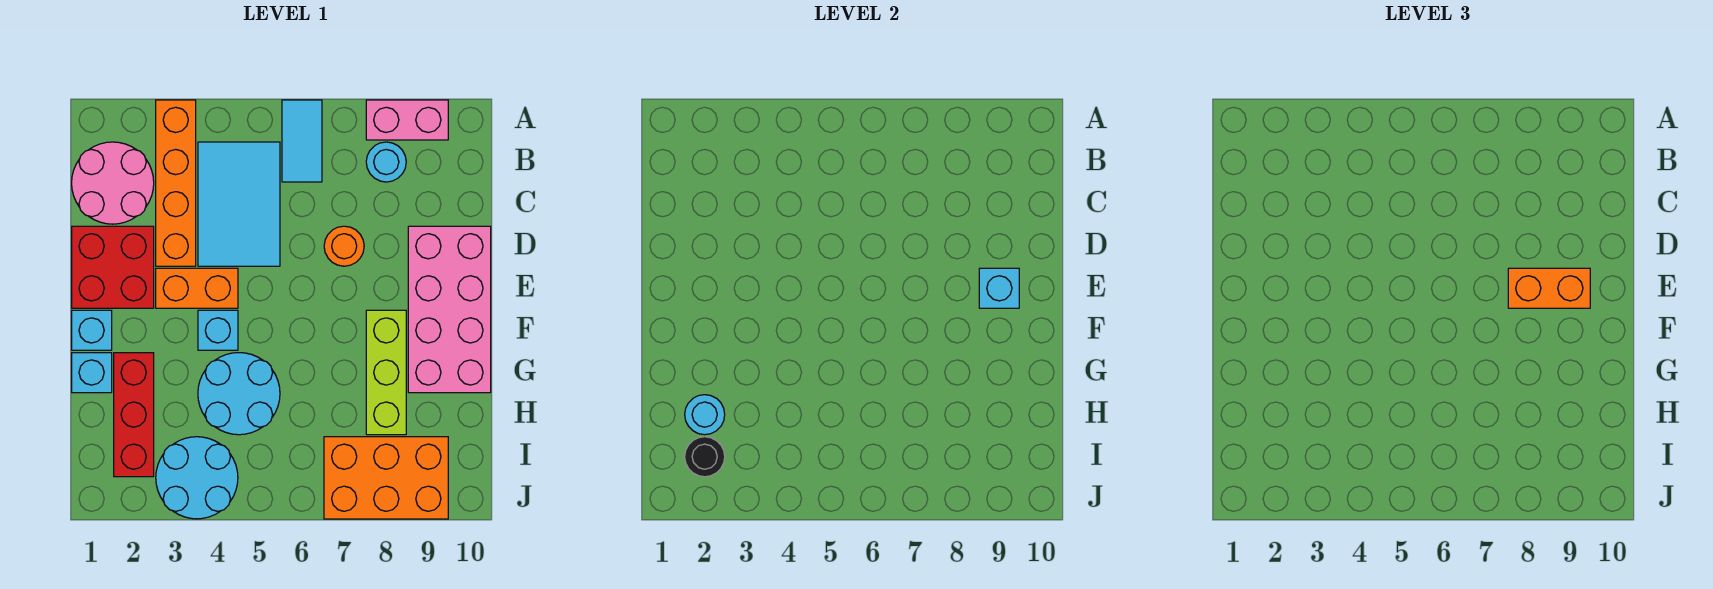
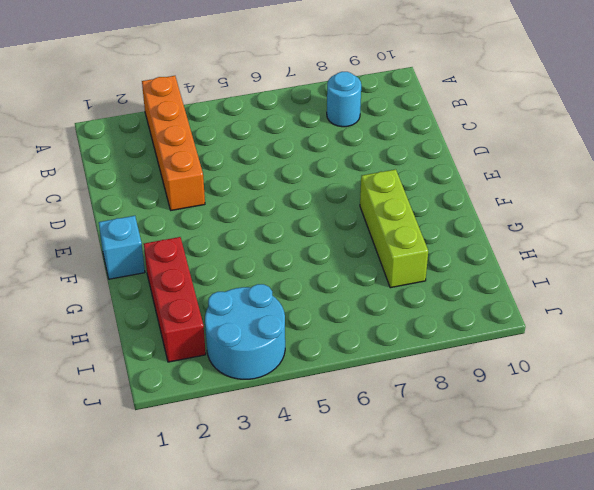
none -> cyan 1x2 tile [282,100,322,182]
none -> pink 1x2 brick [366,100,448,140]
none -> pink 2x2 round brick [72,142,154,224]

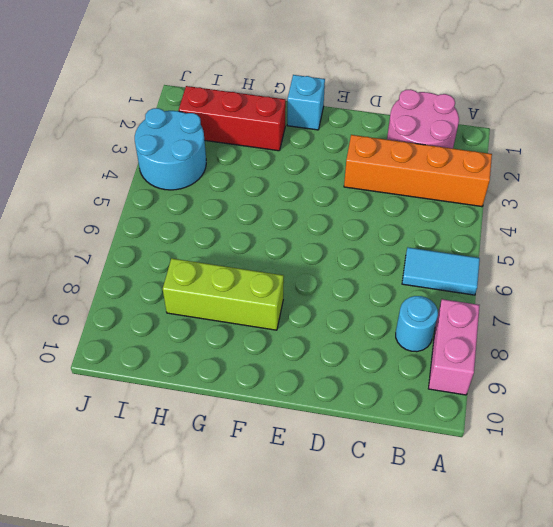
none -> cyan 2x3 tile [198,142,280,266]
none -> red 2x2 brick [72,226,154,308]
none -> orange 1x1 round brick [324,226,364,266]

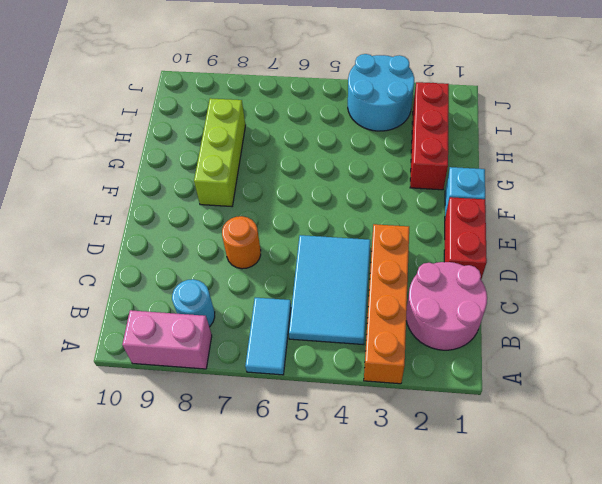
red 1x2 brick [444,197,487,279] -> red 2x2 brick [72,226,154,308]
none -> pink 2x4 brick [408,226,491,393]
none -> orange 1x2 brick [156,268,238,308]
none -> cyan 1x1 brick [198,310,238,350]

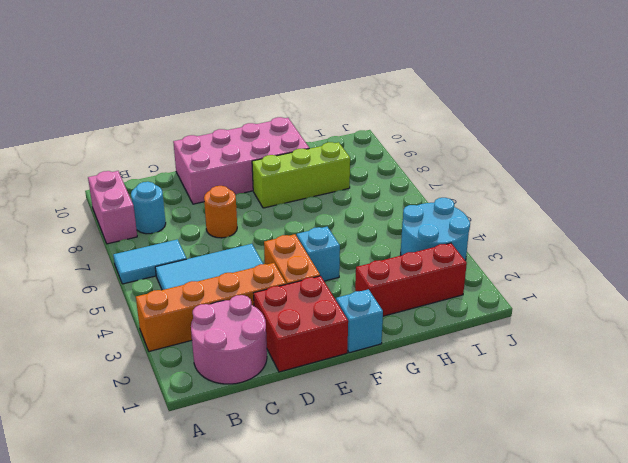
none -> cyan 1x1 brick [72,353,112,393]
none -> cyan 2x2 round brick [198,353,280,435]
none -> orange 2x3 brick [324,437,448,519]

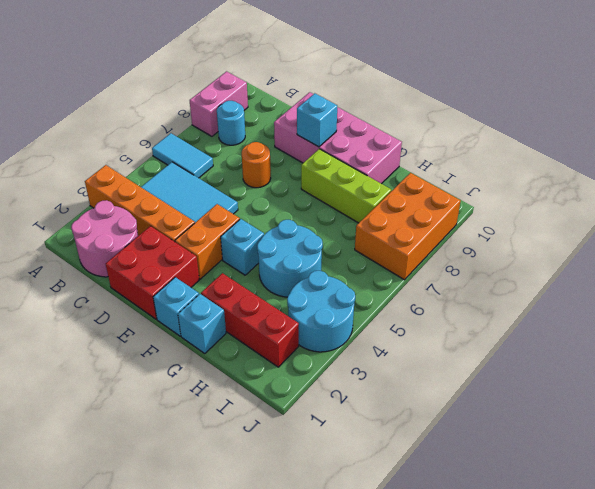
none -> cyan 1x1 round brick [685,395,725,435]
none -> black 1x1 round brick [685,437,725,477]
none -> orange 1x2 brick [1508,268,1590,308]

